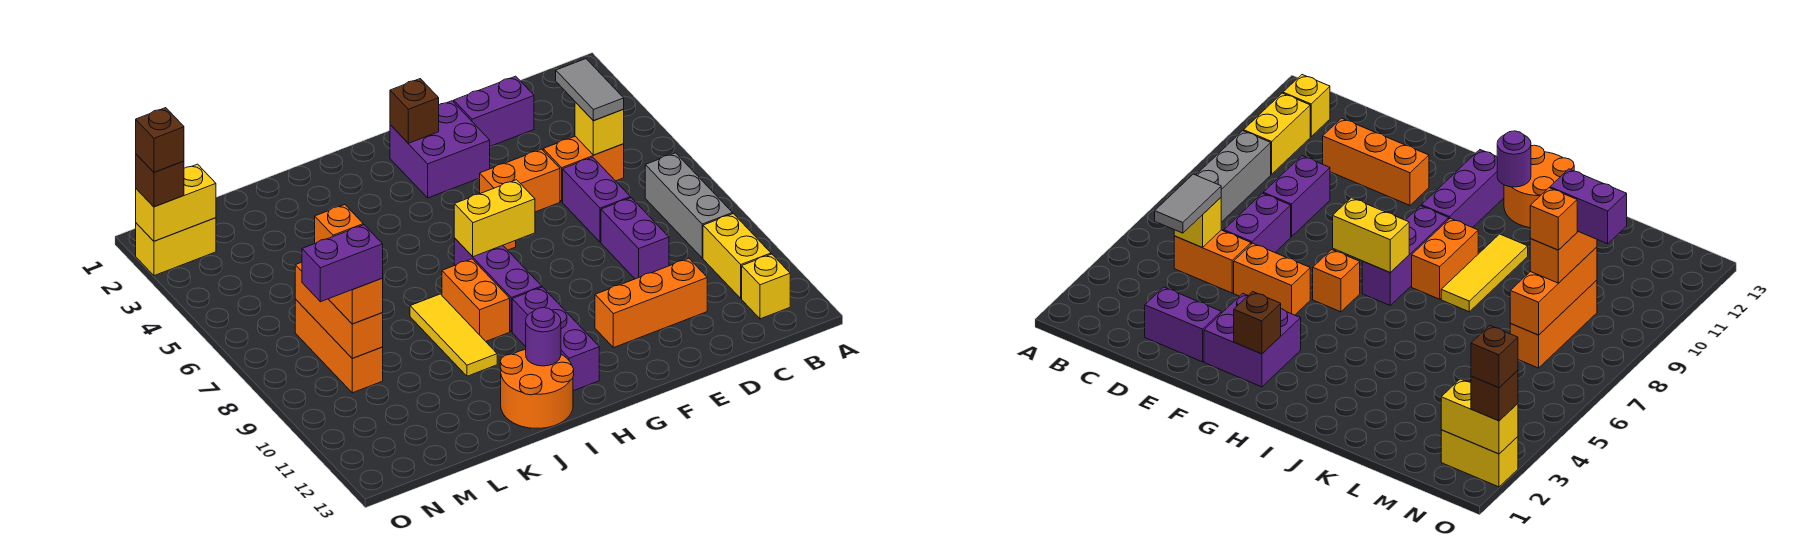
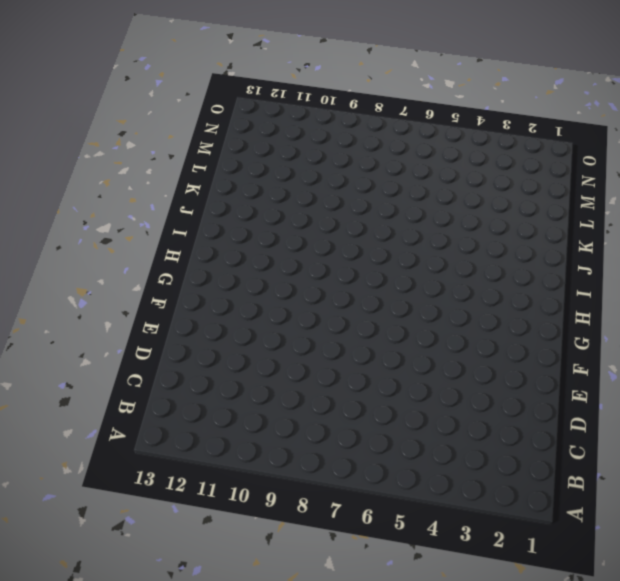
none -> grey 1x3 brick [645,153,733,258]
none -> yellow 1x2 brick [703,214,771,298]
none -> yellow 1x1 brick [742,254,790,319]
none -> orange 1x2 brick [543,136,624,202]

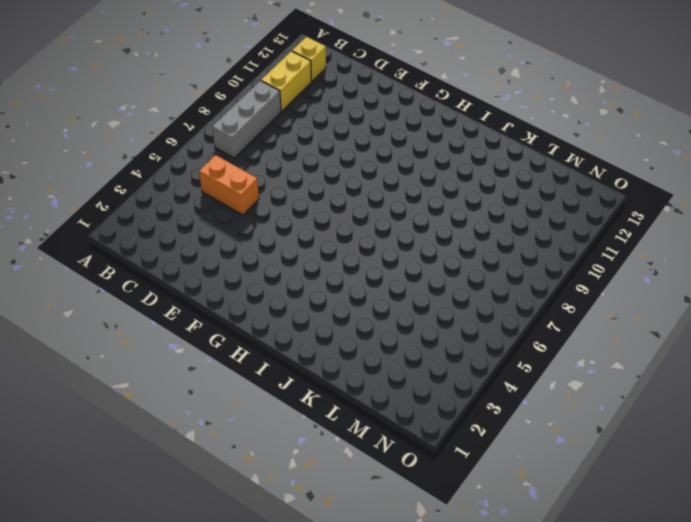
none -> purple 1x2 brick [454,76,534,146]
none -> purple 1x2 brick [563,157,630,242]
none -> purple 1x2 brick [601,198,669,279]
none -> orange 1x3 brick [595,258,707,348]

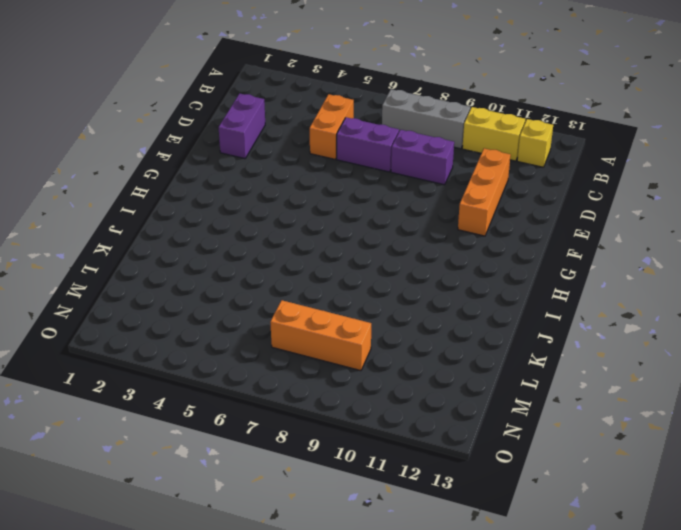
none -> orange 1x2 brick [479,149,560,212]
none -> purple 2x2 brick [390,101,490,198]
none -> orange 1x1 brick [1313,250,1360,312]
none -> purple 1x3 brick [454,238,542,332]

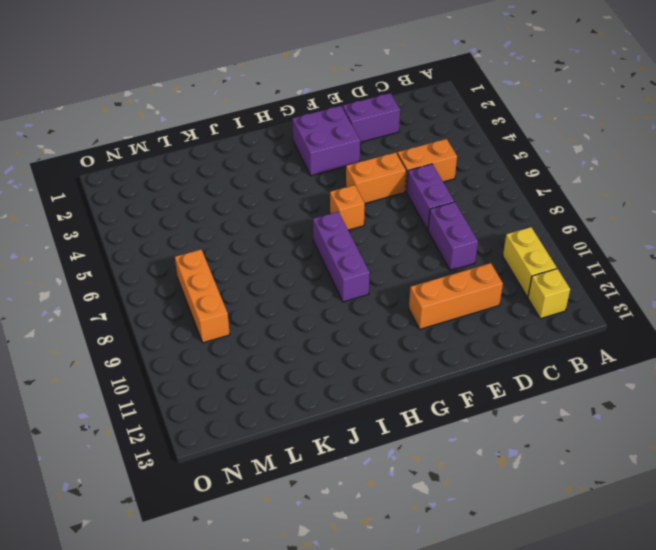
none -> grey 1x3 brick [645,153,733,258]
none -> purple 1x3 brick [512,287,599,391]
none -> orange 1x2 brick [442,259,510,341]
none -> orange 2x2 round brick [500,350,574,428]

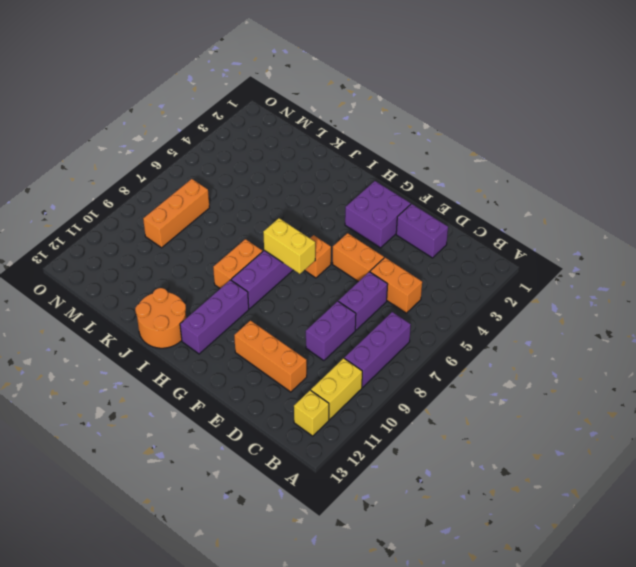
purple 1x3 brick [344,312,411,388] -> grey 1x3 brick [645,153,733,258]
none -> yellow 1x3 tile [410,294,497,376]
none -> yellow 1x2 brick [136,218,216,276]
none -> yellow 1x1 brick [575,102,624,155]
none -> brown 1x1 brick [390,79,439,143]

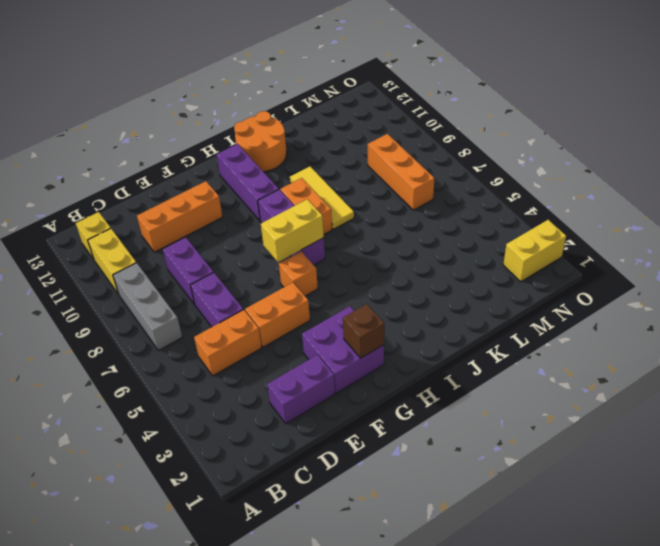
none -> yellow 1x1 brick [575,102,624,155]
none -> purple 1x1 round brick [526,308,561,366]
none -> orange 1x3 brick [295,262,383,358]
none -> yellow 1x2 brick [136,164,216,241]

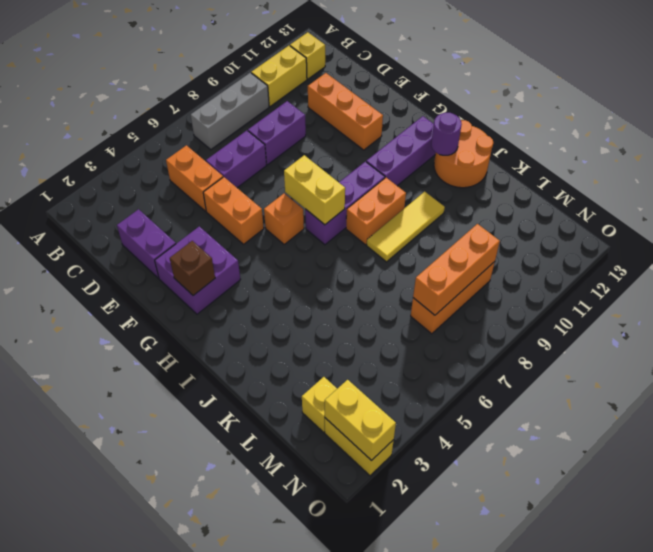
yellow 1x1 brick [302,377,337,432] -> yellow 1x1 brick moved to [575,102,624,155]
none -> grey 1x2 tile [556,59,624,121]
none -> orange 1x2 brick [329,278,383,324]
none -> brown 1x1 brick [136,154,184,207]
none -> orange 1x1 brick [315,205,363,243]

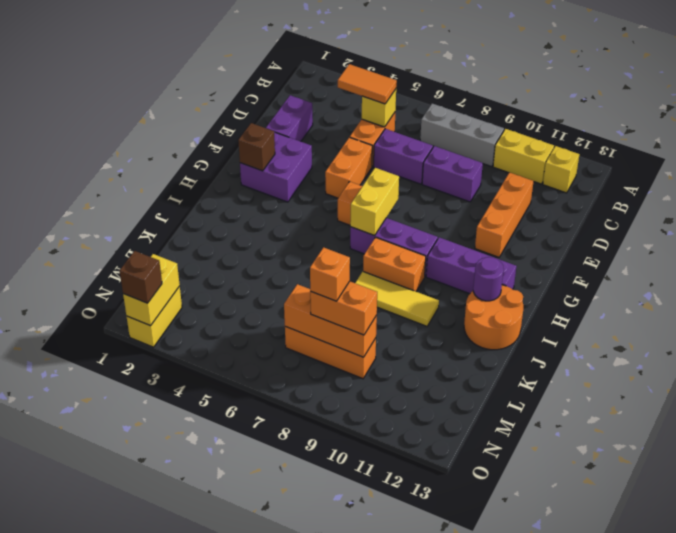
orange 1x2 tile [338,64,397,104] -> grey 1x2 tile [556,59,624,121]
none -> purple 1x2 brick [302,225,383,302]
none -> brown 1x1 brick [136,108,184,172]

